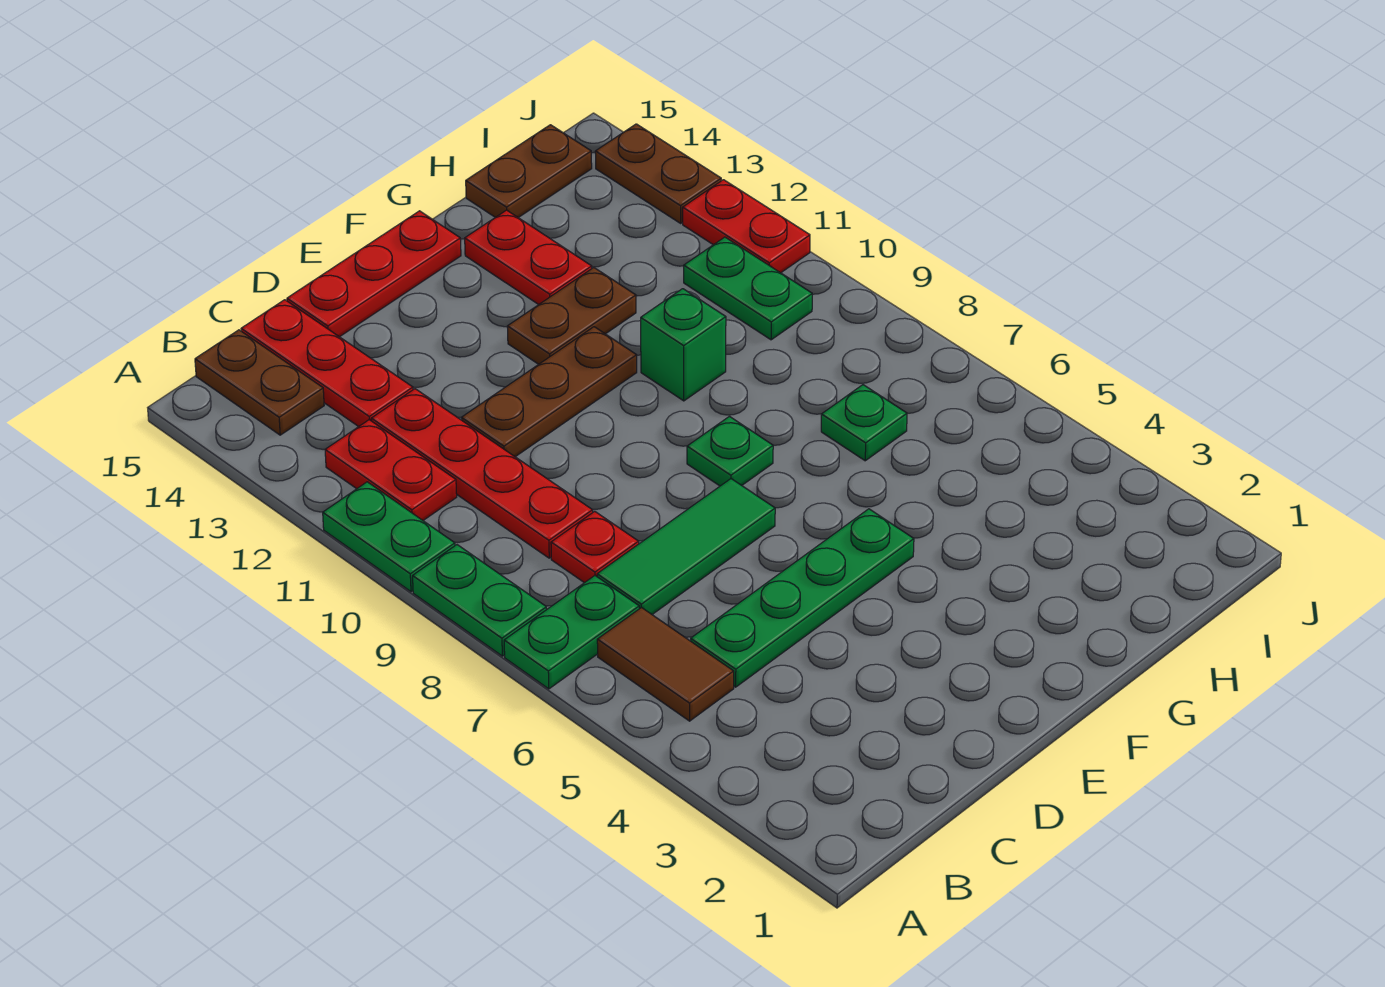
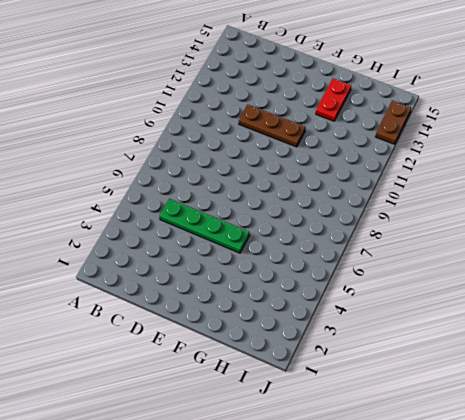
none -> green 1x2 plate [504,576,639,689]
none -> green 1x2 plate [413,545,547,656]
none -> green 1x2 plate [323,482,455,592]

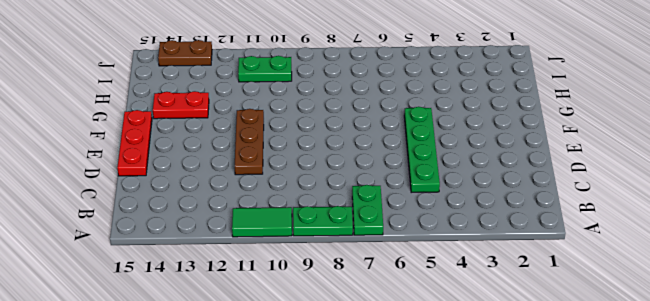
green 1x2 tile [232,207,292,237] -> green 1x2 plate [323,482,455,592]
none -> brown 1x2 tile [597,607,734,721]
none -> red 1x2 plate [325,420,457,520]
none -> brown 1x2 plate [195,330,324,435]

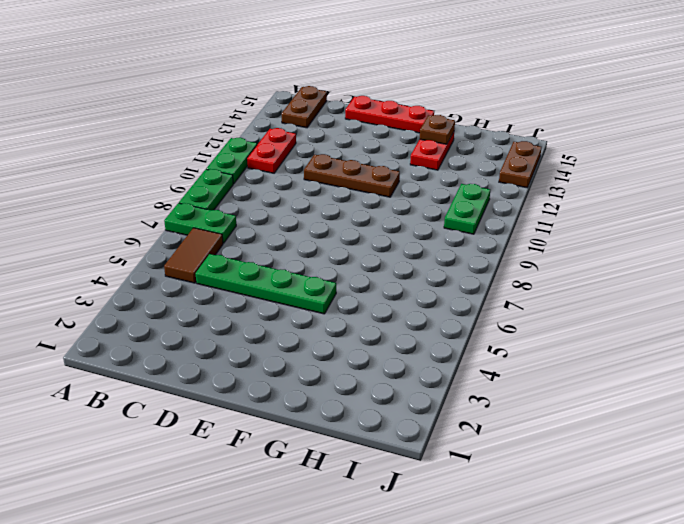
brown 1x1 plate [420,115,455,144] -> none
none -> green 1x3 tile [597,479,775,614]
none -> red 1x1 plate [551,511,639,583]
none -> red 1x4 plate [371,389,593,558]

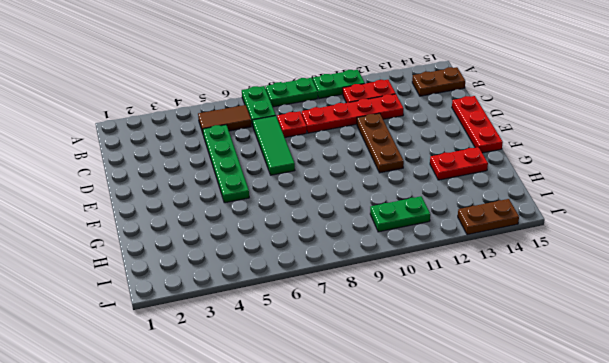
none -> red 1x3 plate [241,300,413,427]
none -> green 1x1 plate [687,416,773,486]
none -> brown 1x2 plate [507,268,636,364]

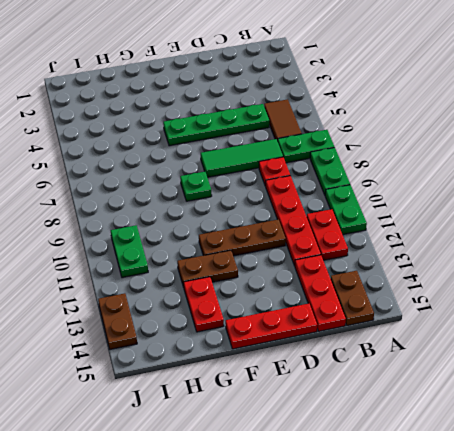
none -> green 1x1 brick [641,289,726,401]
none -> green 1x1 plate [821,385,907,461]
none -> brown 1x2 plate [466,125,592,218]

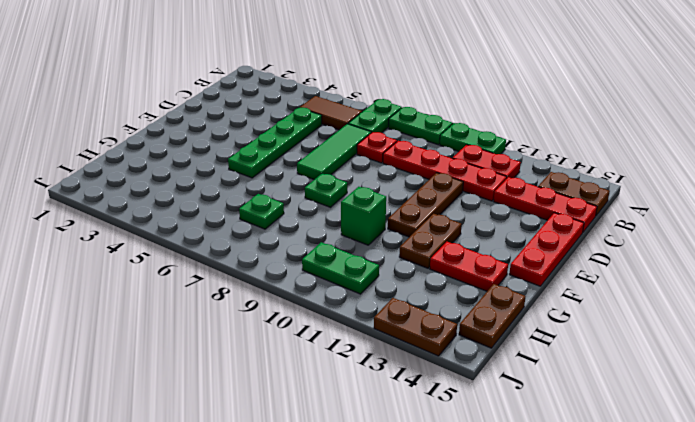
none -> red 1x2 plate [683,180,810,273]

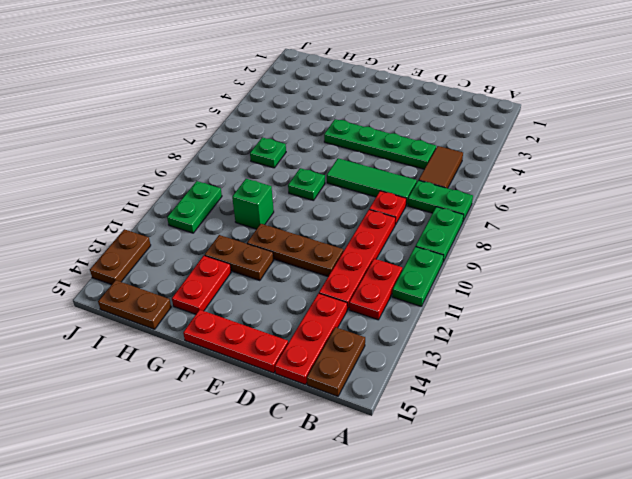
none -> red 1x2 plate [683,180,810,273]

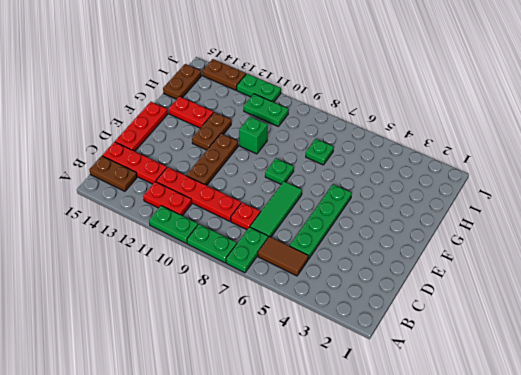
green 1x2 plate [237,74,281,102] -> red 1x2 plate [683,180,810,273]

